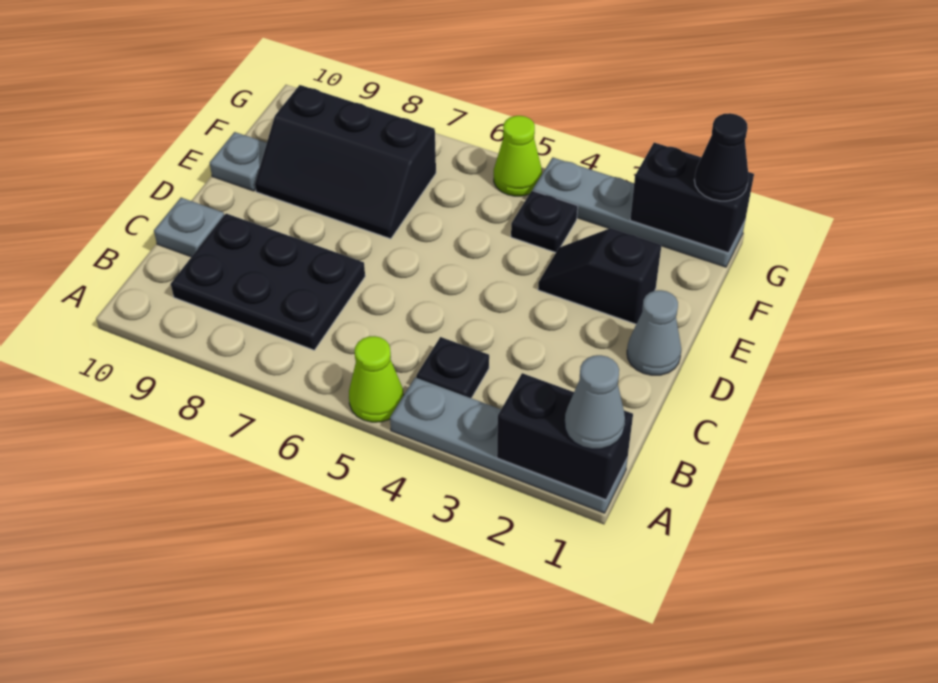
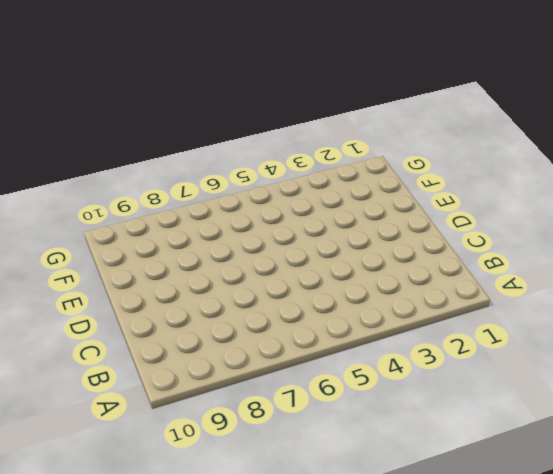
none -> grey 1x4 plate [390,377,628,513]
none -> lime 1x1 cone [349,336,403,422]
none -> black 1x1 plate [416,337,489,398]

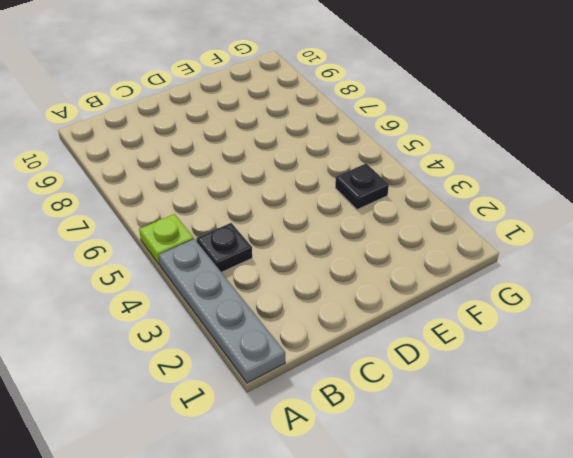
lime 1x1 plate [139,214,194,265] -> lime 1x1 cone [349,336,403,422]
none -> black 2x3 plate [171,214,365,350]
none -> grey 1x1 plate [154,198,224,257]
none -> grey 1x1 cone [627,290,681,375]

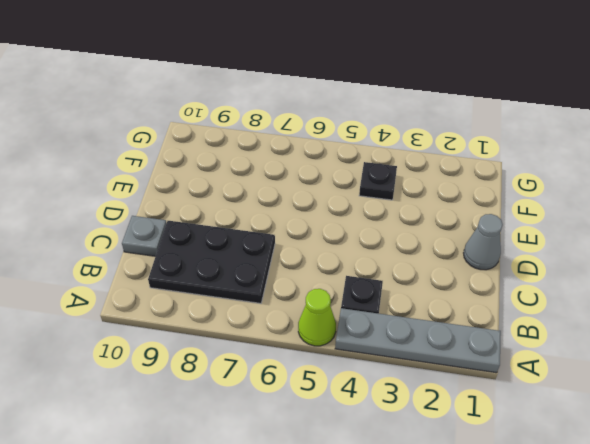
none -> black 1x2 slope [538,228,661,324]
none -> black 2x3 slope [255,85,436,239]
none -> grey 1x1 plate [210,132,267,191]

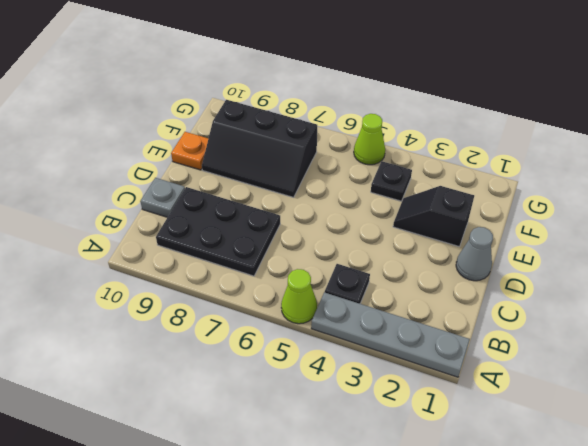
orange 1x1 plate [171,132,208,170] -> grey 1x1 plate [210,132,267,191]
none -> grey 1x4 plate [533,158,745,267]
none -> black 1x2 brick [497,373,633,500]
none -> black 1x2 brick [630,143,754,253]

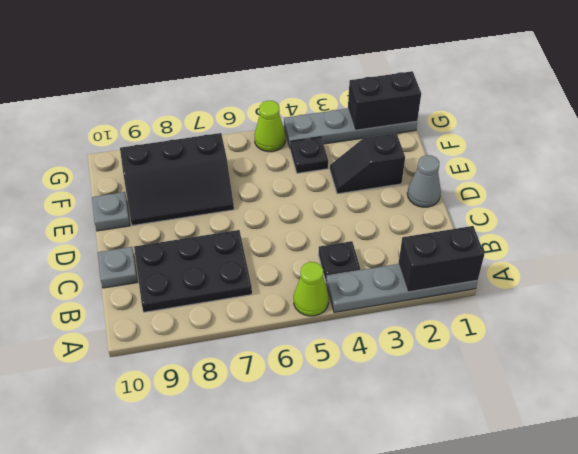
none -> grey 1x1 cone [565,355,625,449]
none -> black 1x1 cone [694,113,749,201]

